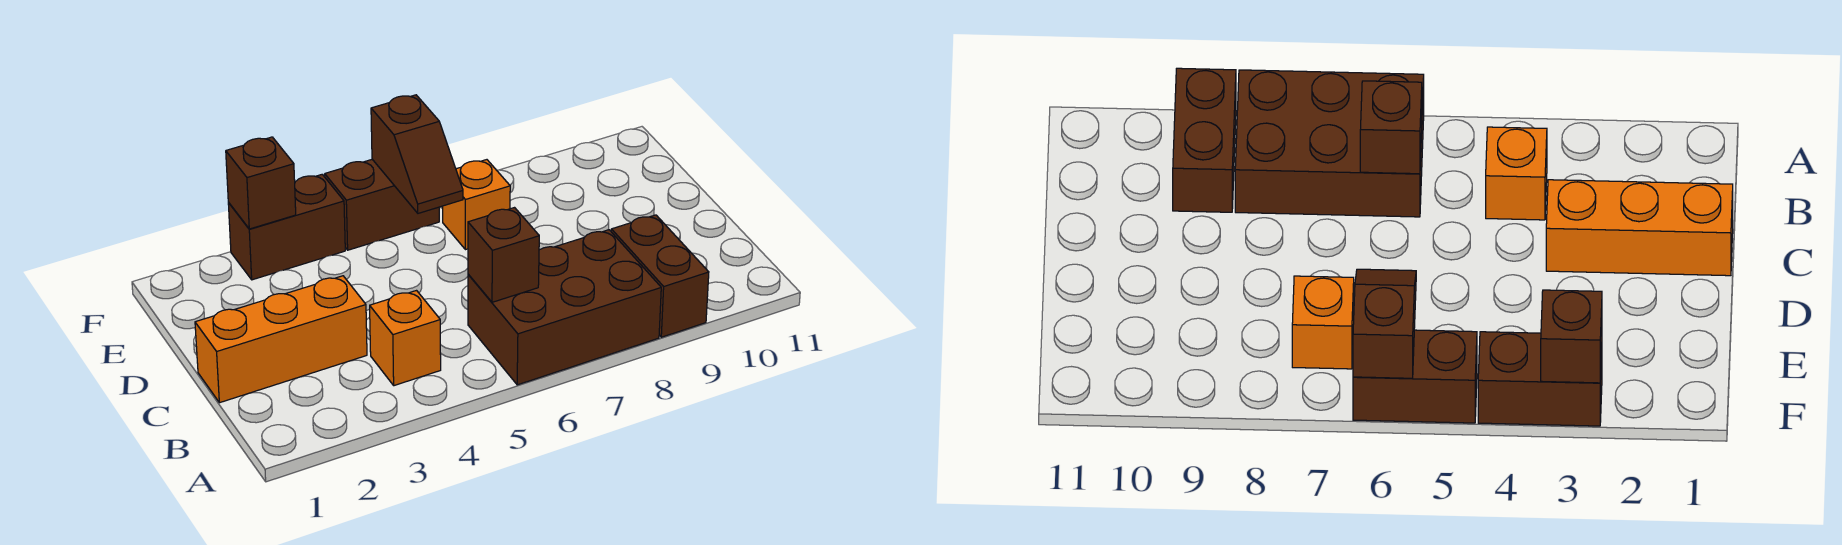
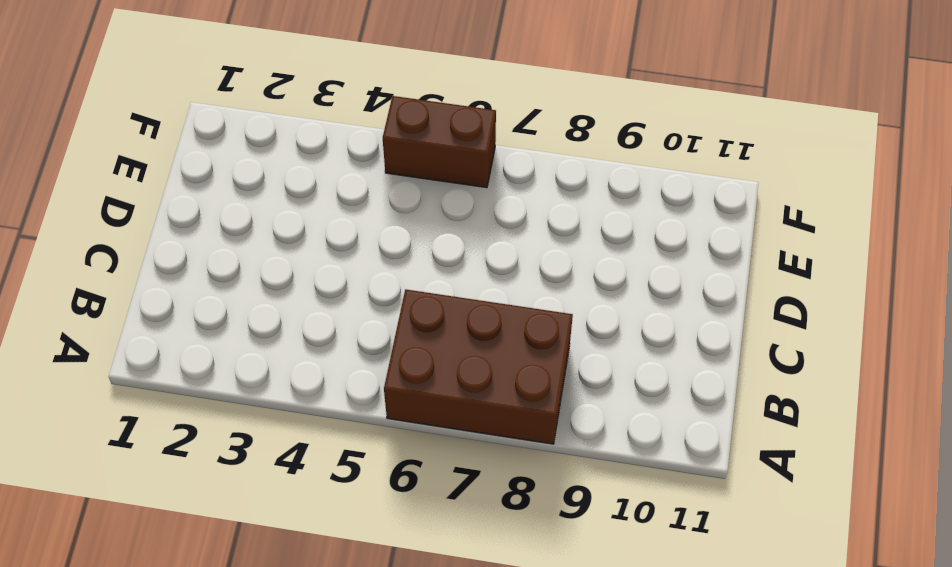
none -> brown 1x2 brick [611,215,709,337]
none -> orange 1x1 brick [370,291,441,386]

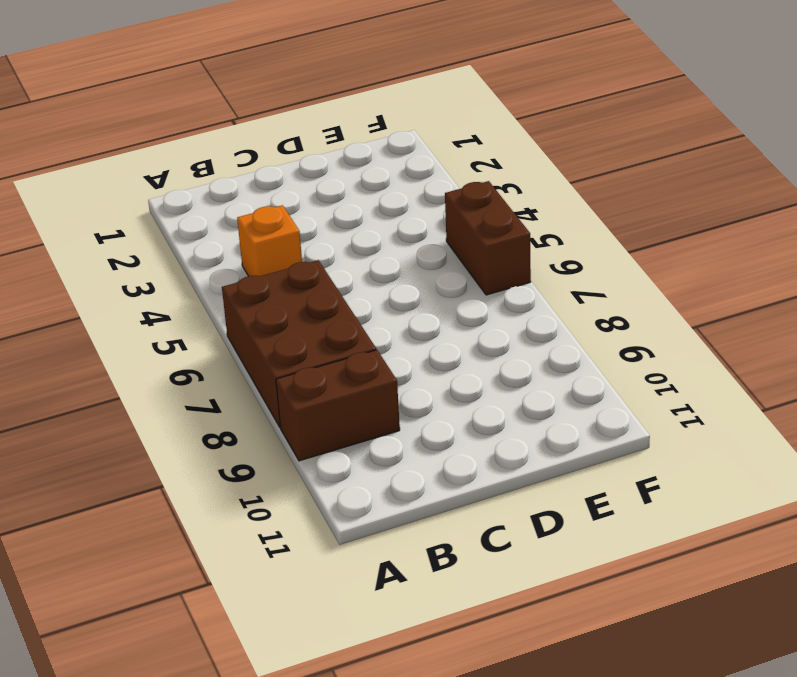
none -> orange 1x3 brick [195,276,367,403]
none -> orange 1x1 brick [443,160,510,250]

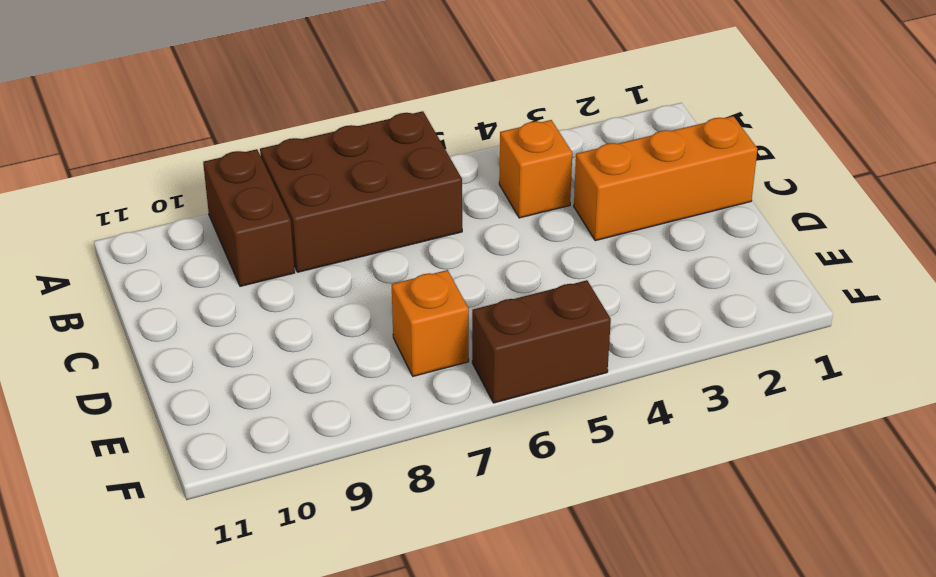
none -> brown 1x2 brick [228,174,345,280]
none -> brown 1x1 brick [468,208,539,302]

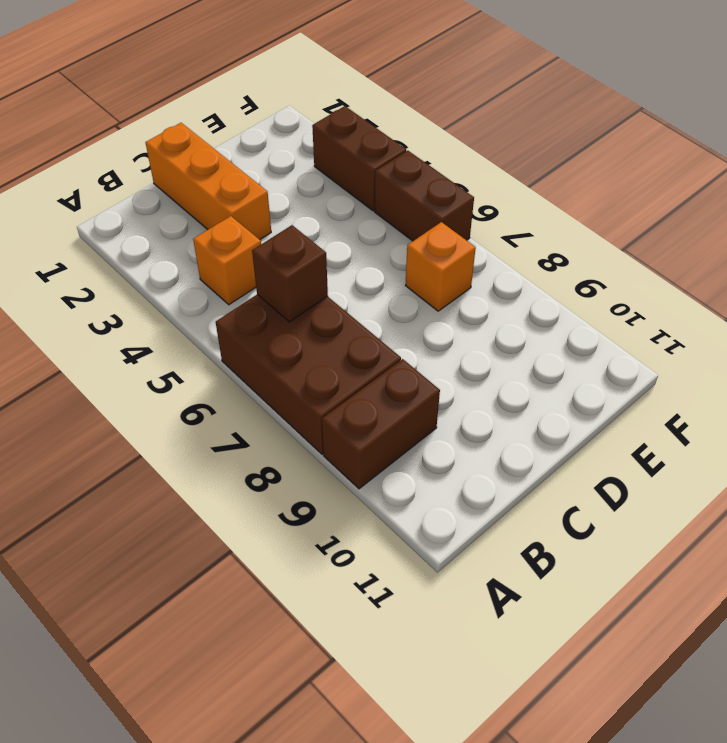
none -> brown 1x2 slope [371,95,463,213]
none -> brown 1x1 brick [226,137,296,229]

